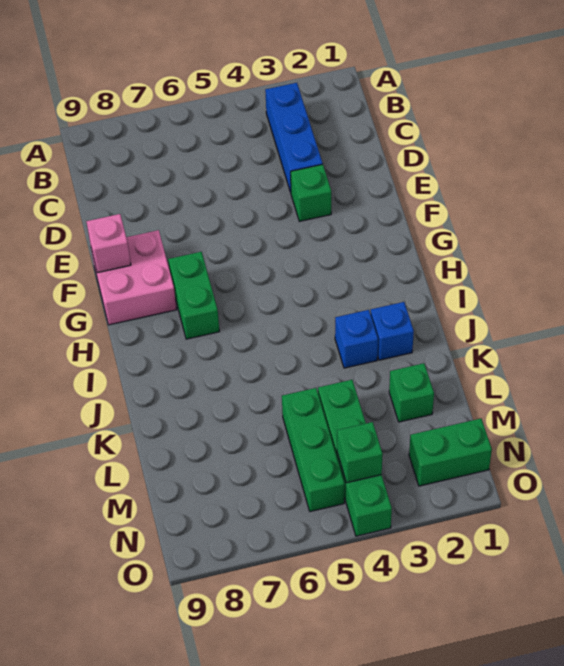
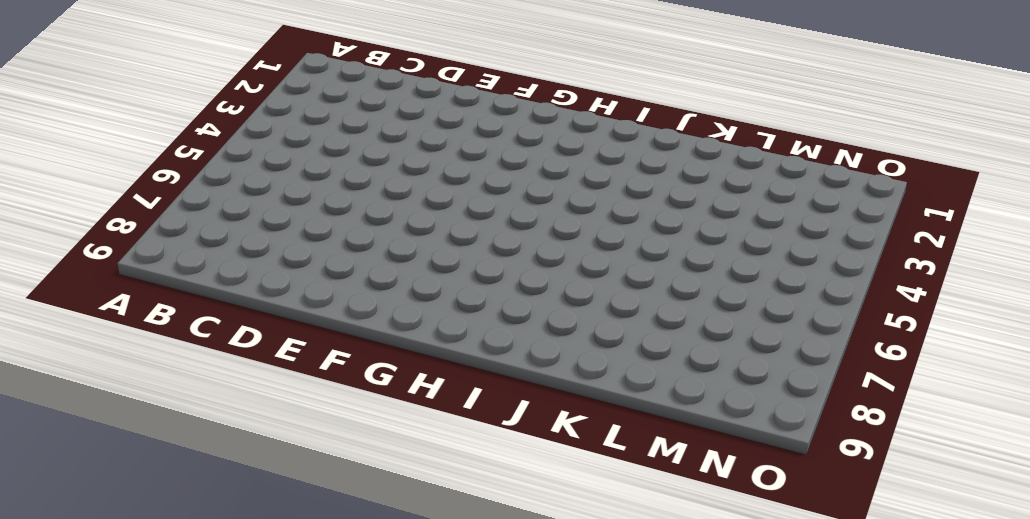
none -> blue 1x3 brick [265,83,323,192]
none -> green 1x1 brick [291,164,331,221]
none -> pink 2x2 brick [91,230,177,325]

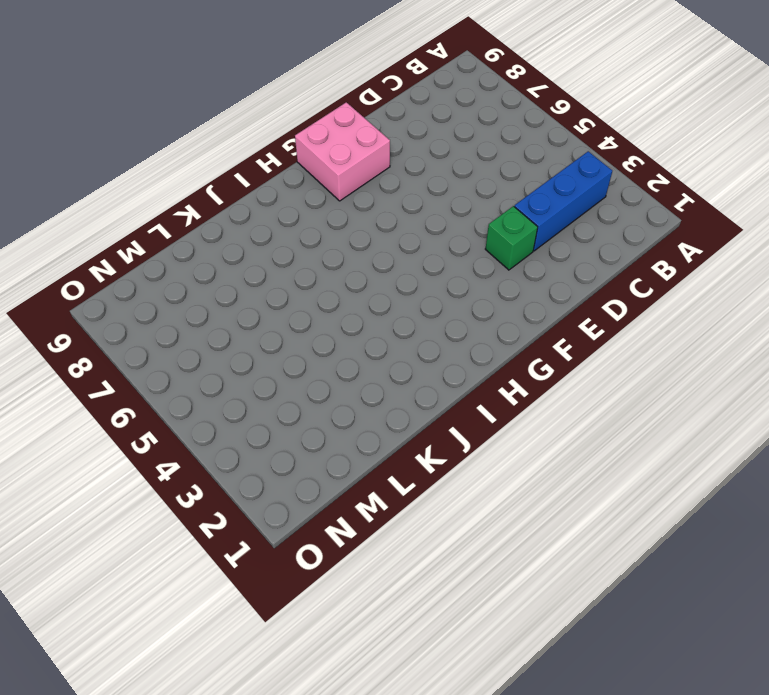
none -> green 1x2 brick [168,252,220,339]
none -> blue 1x1 brick [371,302,414,360]
none -> blue 1x1 brick [335,310,378,368]

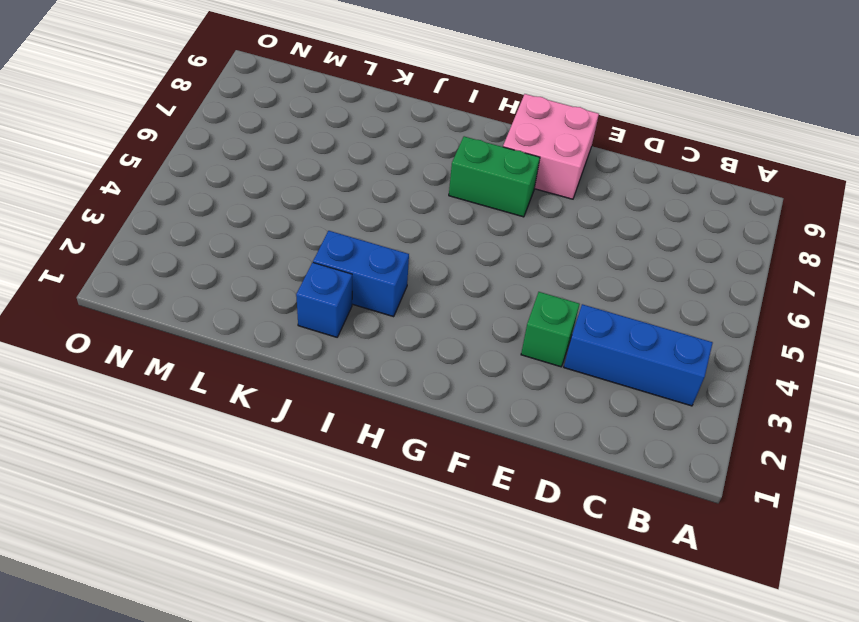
blue 1x2 brick [313,231,409,317] -> blue 1x1 brick [335,310,378,368]
none -> green 1x1 brick [389,363,434,422]
none -> green 1x4 brick [318,380,392,536]
none -> green 1x3 brick [282,388,345,512]

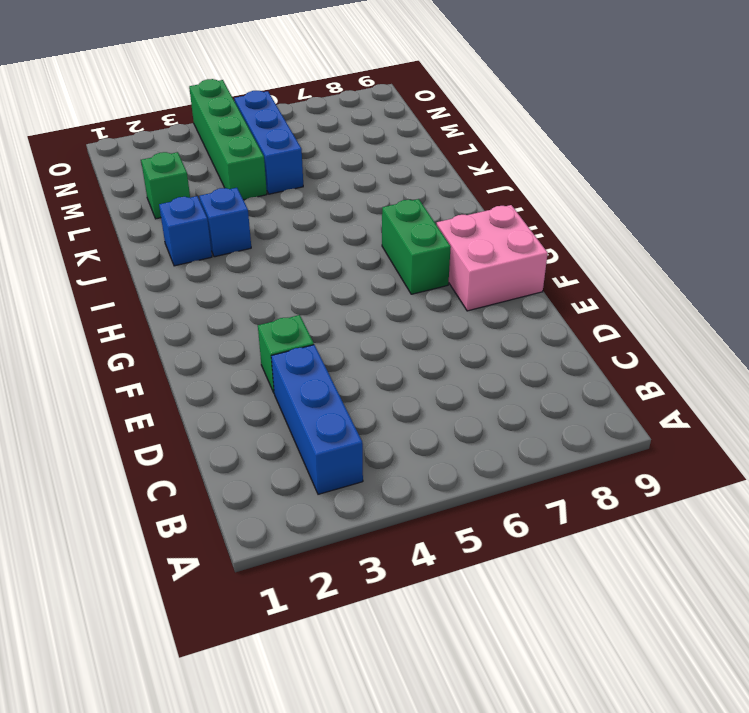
blue 1x3 brick [234,91,303,194] -> green 1x3 brick [282,388,345,512]
none -> green 1x2 brick [409,419,492,486]
none -> pink 1x1 brick [86,214,131,273]
none -> green 1x1 brick [337,422,383,483]

